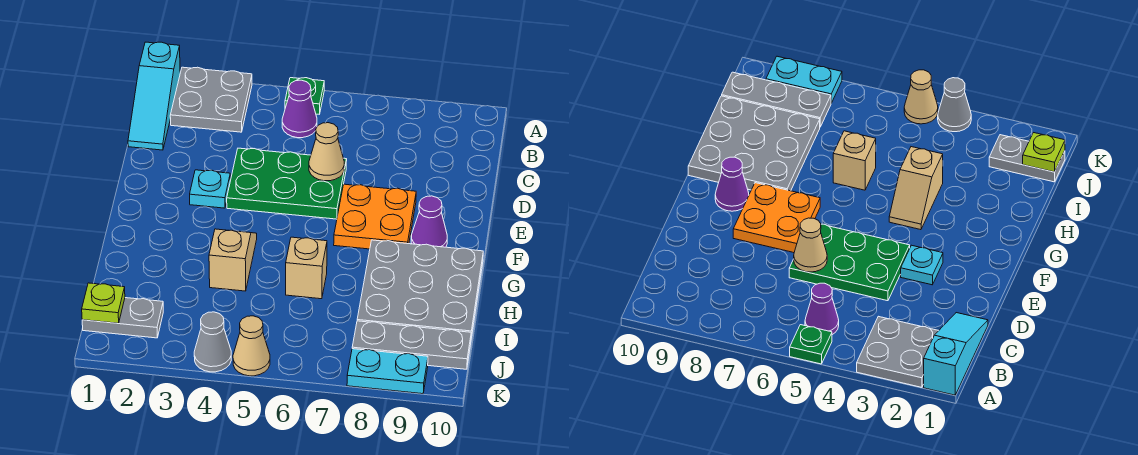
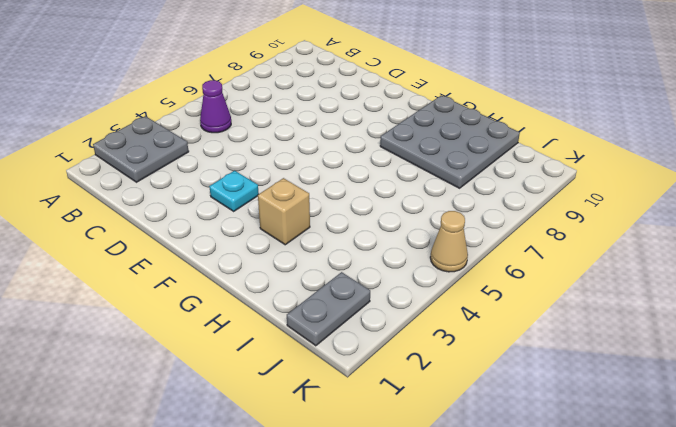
tan 1x1 brick [258,178,310,245] -> tan 1x1 brick moved to [286,237,327,299]
none -> cyan 1x3 slope [128,42,180,150]
none -> green 1x1 plate [285,78,324,114]
none -> green 2x3 plate [227,148,347,219]

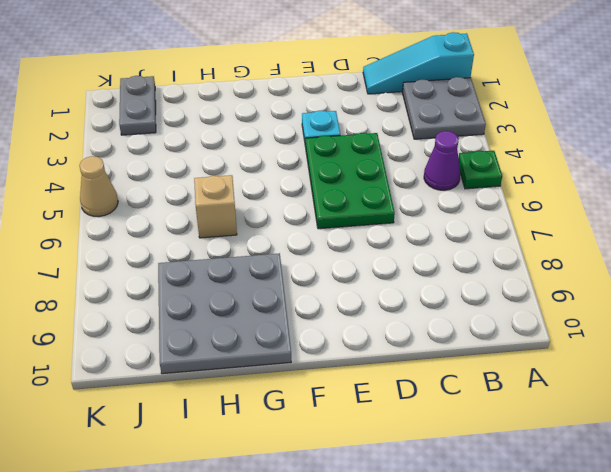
none -> orange 2x2 plate [334,184,416,249]
none -> purple 1x1 cone [411,196,447,247]
none -> tan 1x2 slope [209,229,257,291]

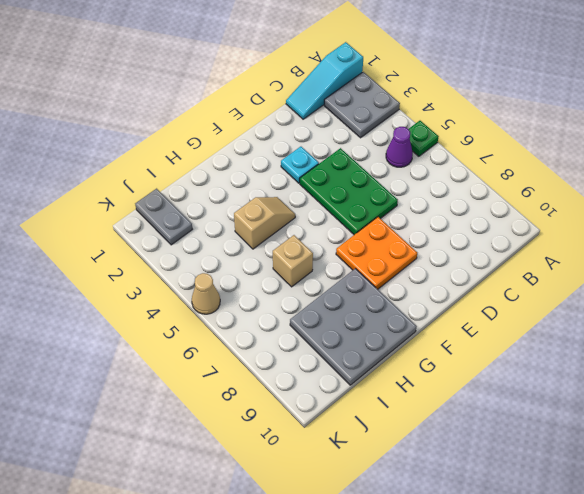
none -> purple 1x1 cone [411,196,447,247]
none -> grey 1x3 plate [352,321,471,369]
none -> grey 1x1 cone [194,312,231,372]

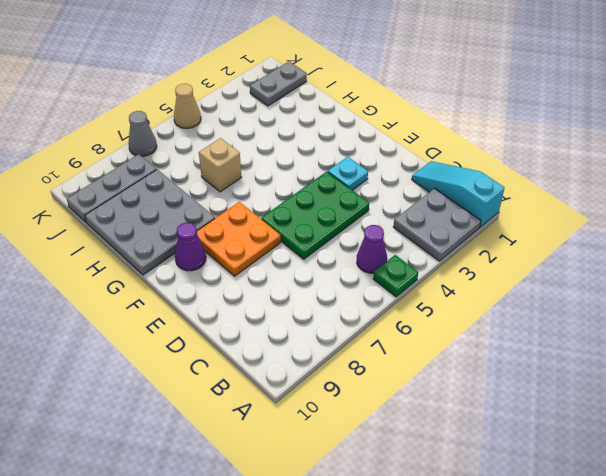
grey 1x1 cone [128,111,157,156] -> grey 1x1 cone moved to [194,312,231,372]
none -> tan 1x2 slope [209,229,257,291]
none -> cyan 1x2 plate [347,349,428,394]
none -> tan 1x1 cone [309,123,344,181]

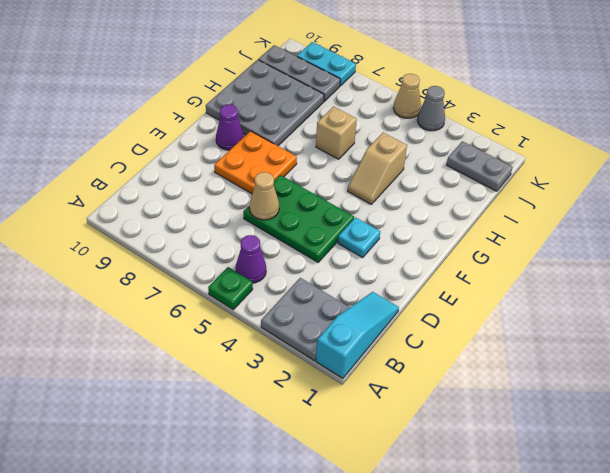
none -> lime 1x1 plate [82,283,125,323]

